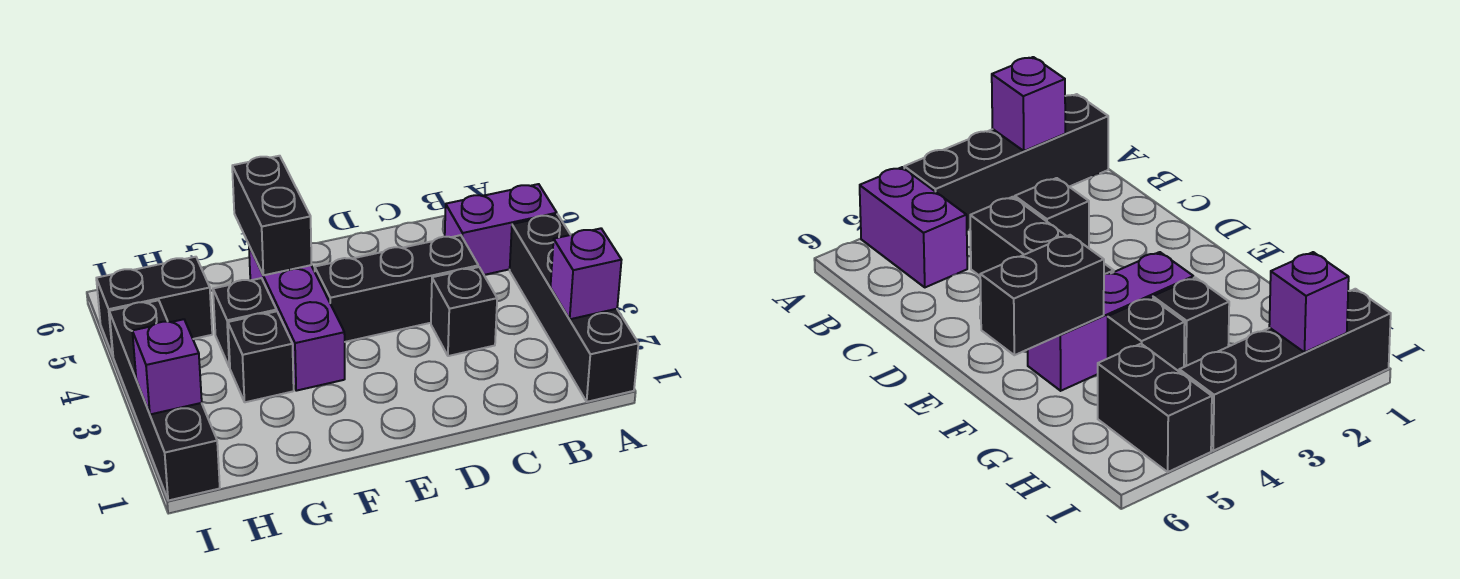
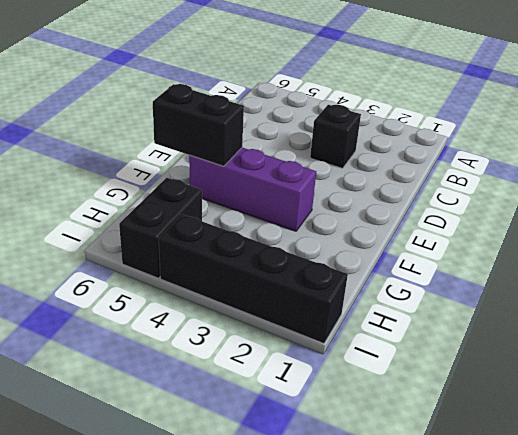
none -> black 1x4 brick [510,214,639,402]
none -> purple 1x2 brick [445,184,557,275]
none -> black 1x3 brick [315,235,478,342]

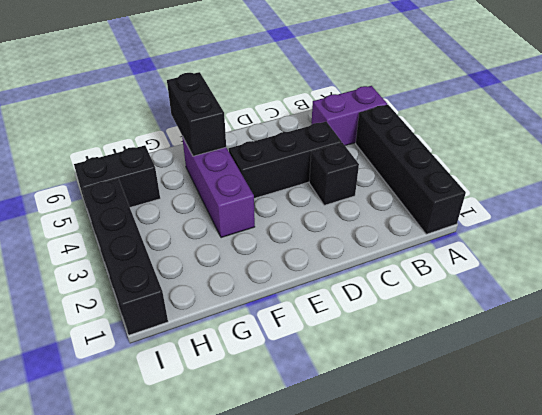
none -> black 1x1 brick [228,311,294,402]
none -> black 1x1 brick [213,278,276,368]
none -> purple 1x1 brick [550,228,621,319]

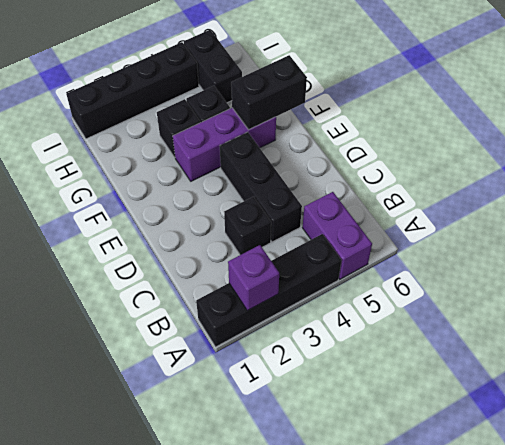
none -> purple 1x1 brick [132,319,202,414]

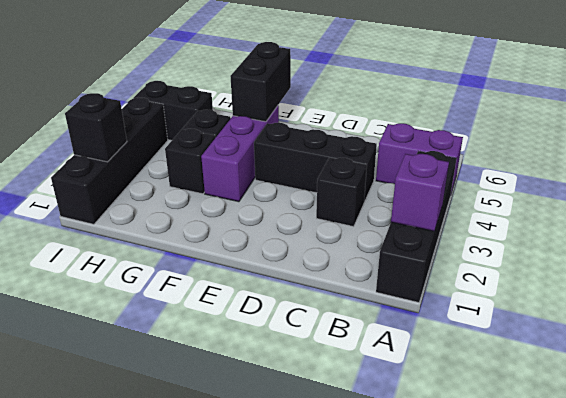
black 1x1 brick [65,93,127,162] -> purple 1x1 brick [132,319,202,414]

